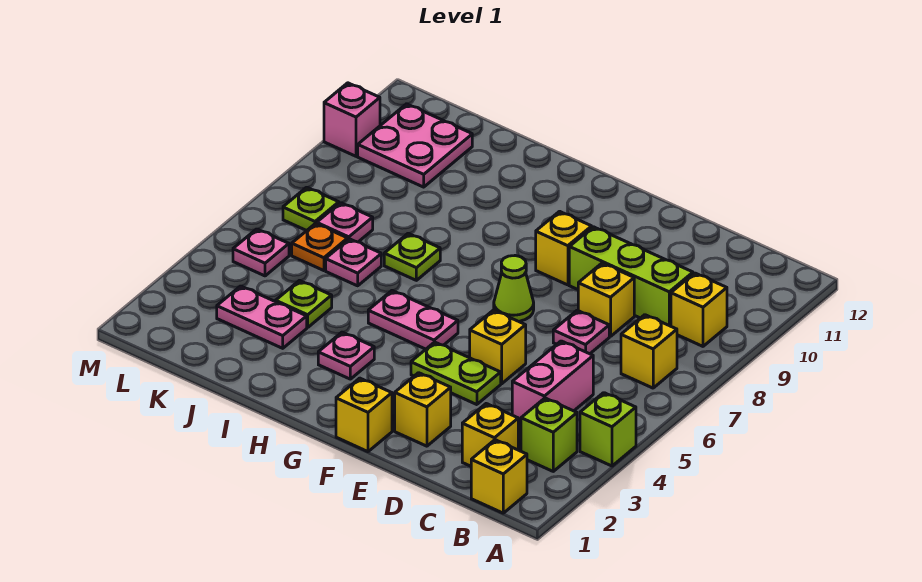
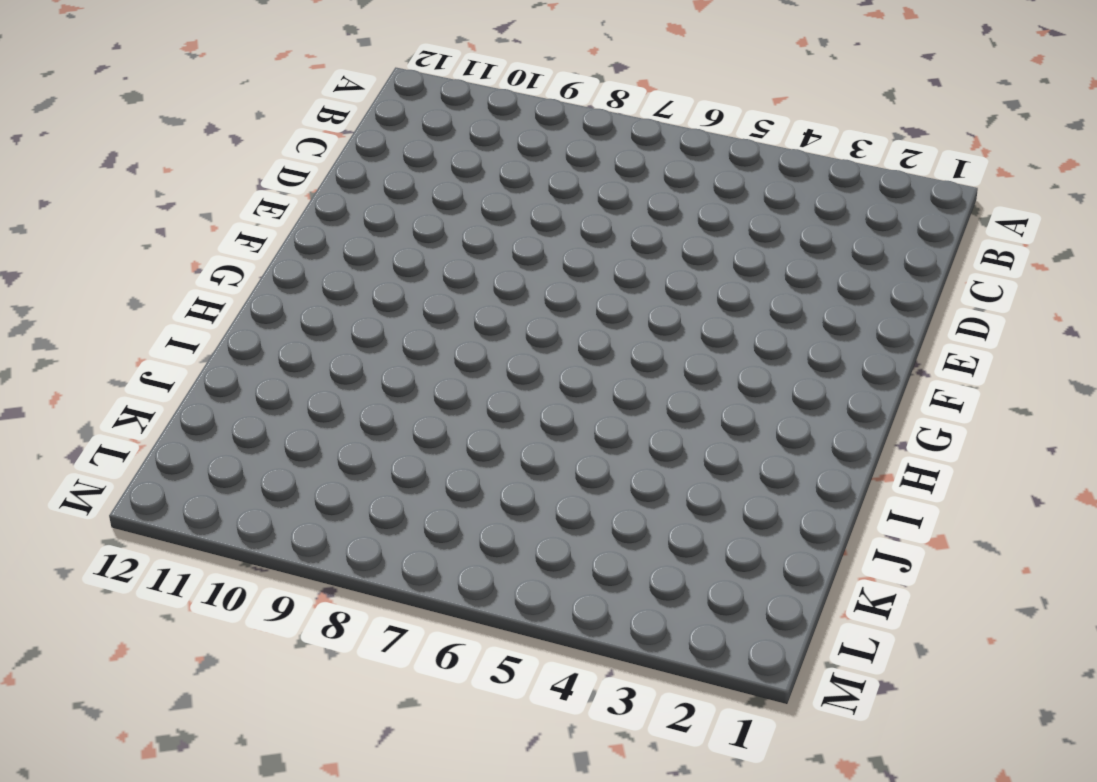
none -> lime 1x1 brick [580,393,636,466]
none -> yellow 1x1 brick [471,440,527,513]
none -> lime 1x1 brick [521,398,577,471]

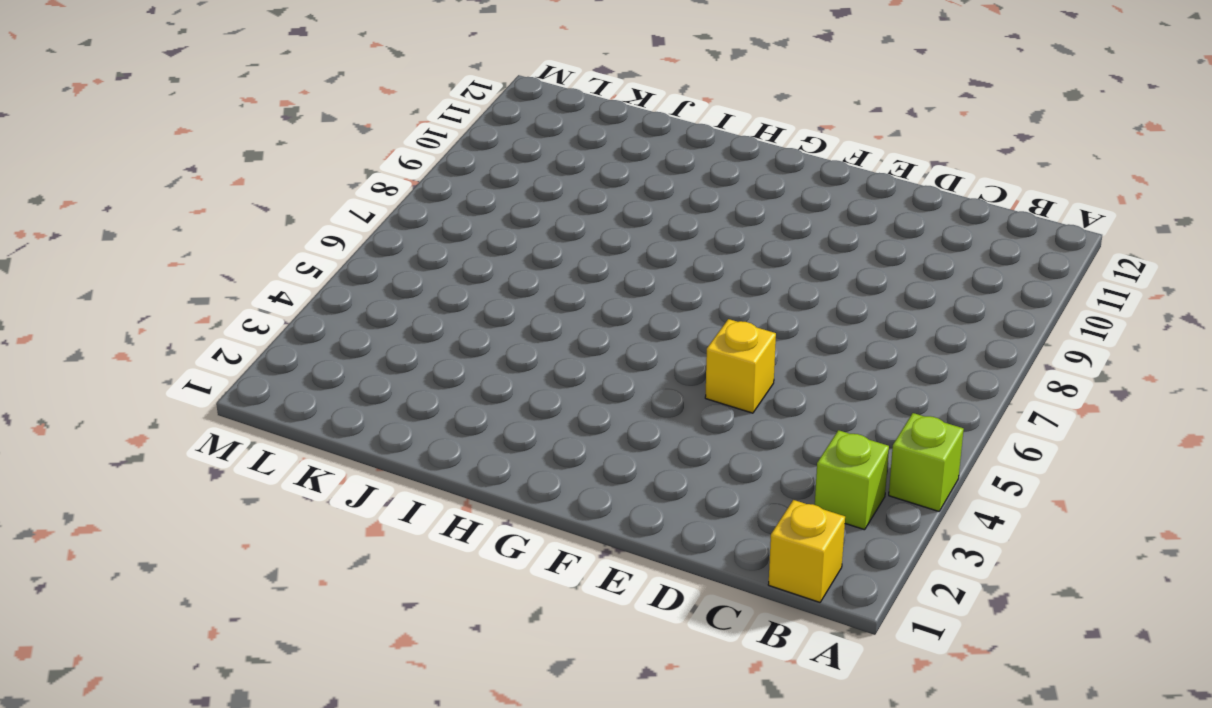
none -> yellow 1x1 brick [621,315,677,388]
none -> yellow 1x1 brick [671,273,727,346]
none -> yellow 1x1 brick [462,404,518,466]

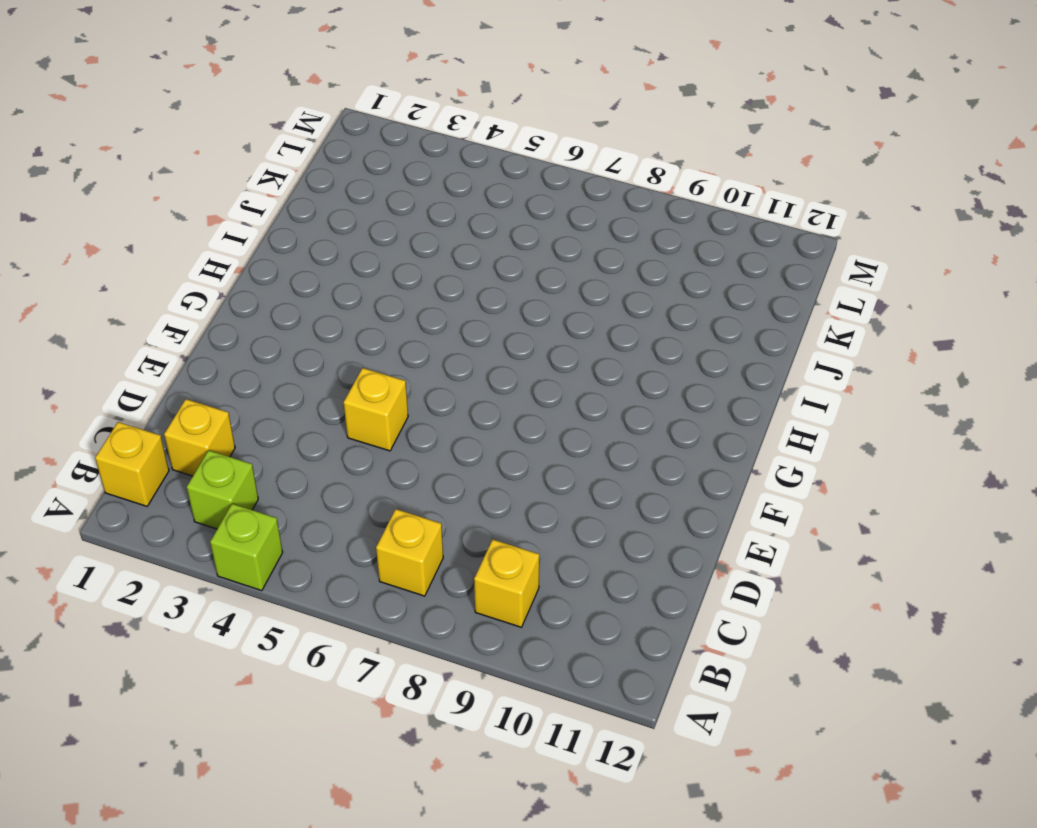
none -> pink 1x2 brick [512,341,593,425]
none -> lime 1x3 brick [569,227,693,326]
none -> pink 1x1 plate [553,310,609,354]

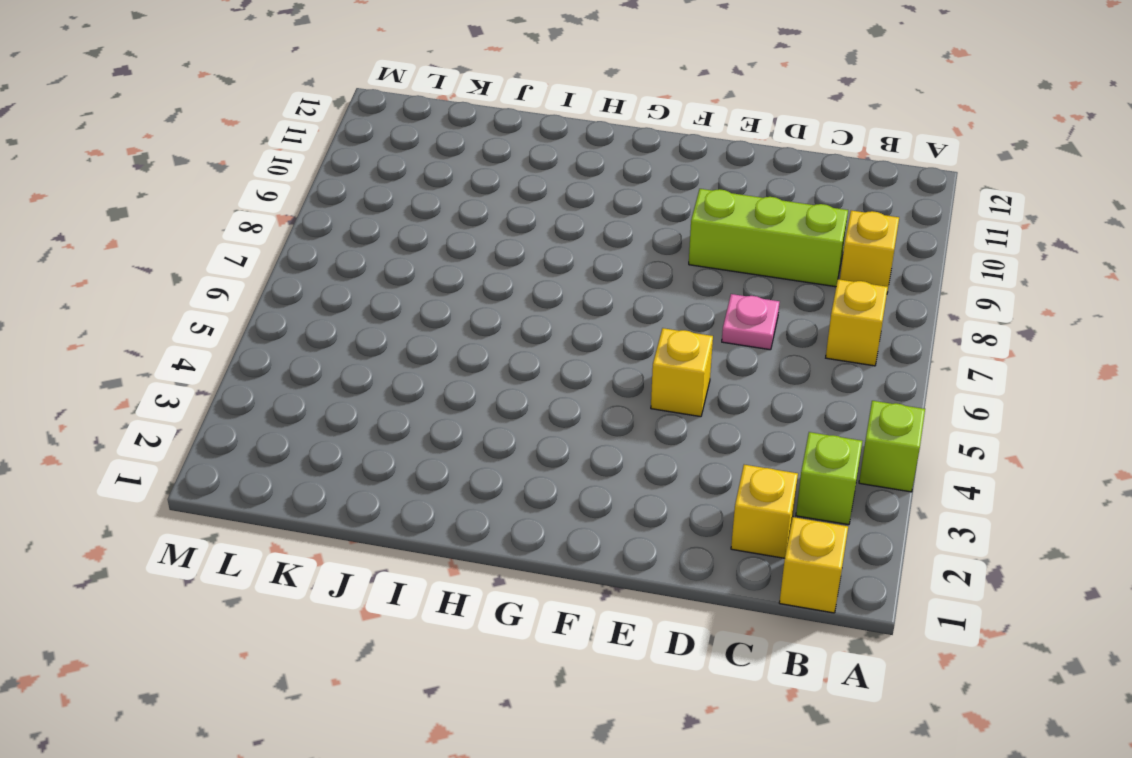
none -> pink 1x2 brick [512,341,593,425]
none -> yellow 1x1 brick [578,263,634,337]
none -> yellow 1x1 brick [395,373,451,446]

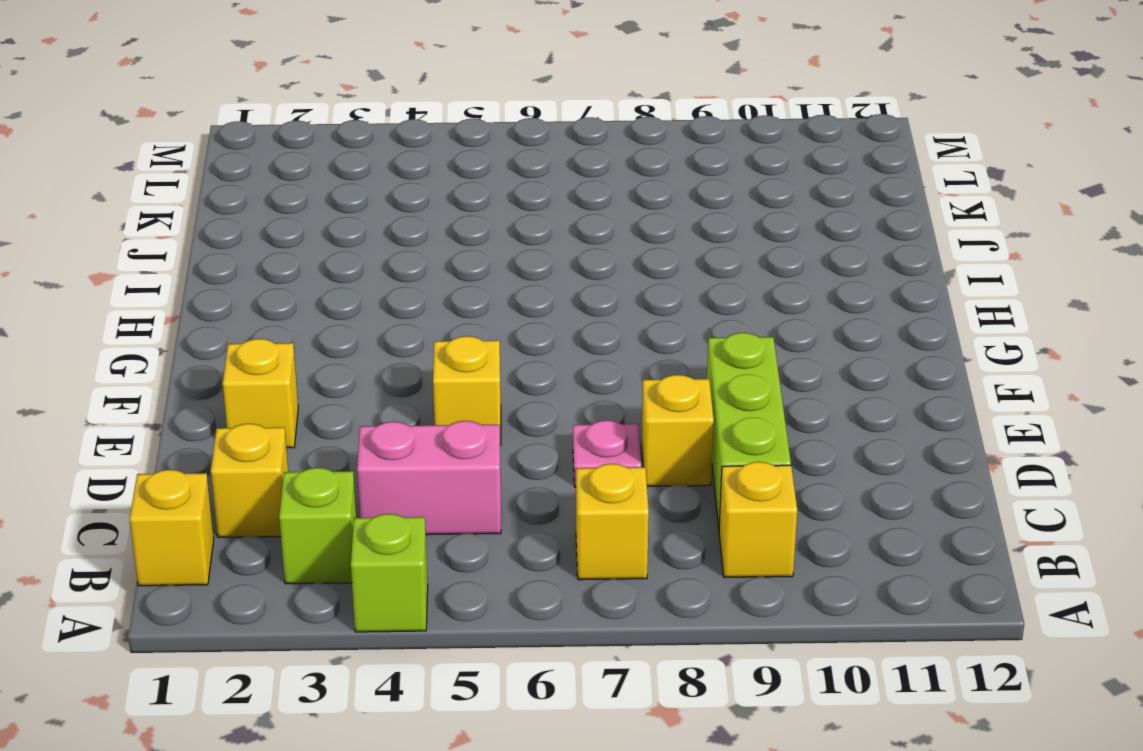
none -> lime 1x2 plate [411,342,501,405]
none -> yellow 1x1 brick [336,378,392,452]
none -> lime 1x1 cone [494,256,534,321]

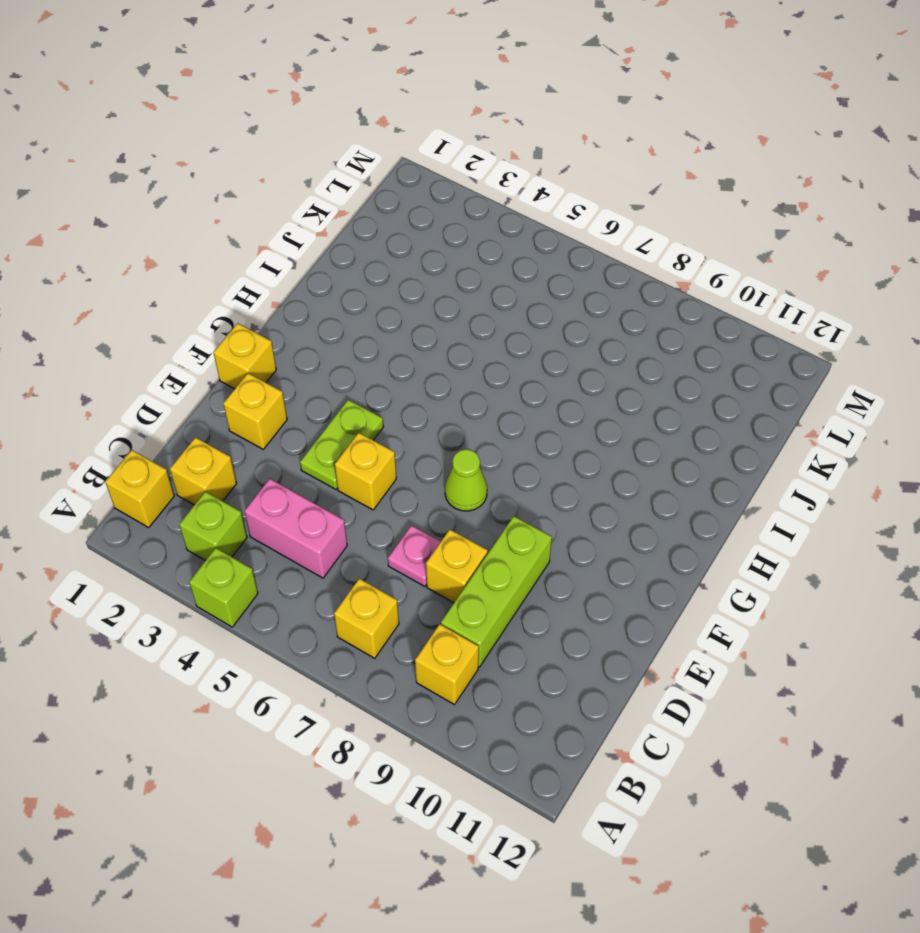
none -> yellow 1x1 brick [536,211,592,285]
none -> pink 1x2 plate [368,291,458,349]
none -> pink 1x1 plate [318,332,374,379]

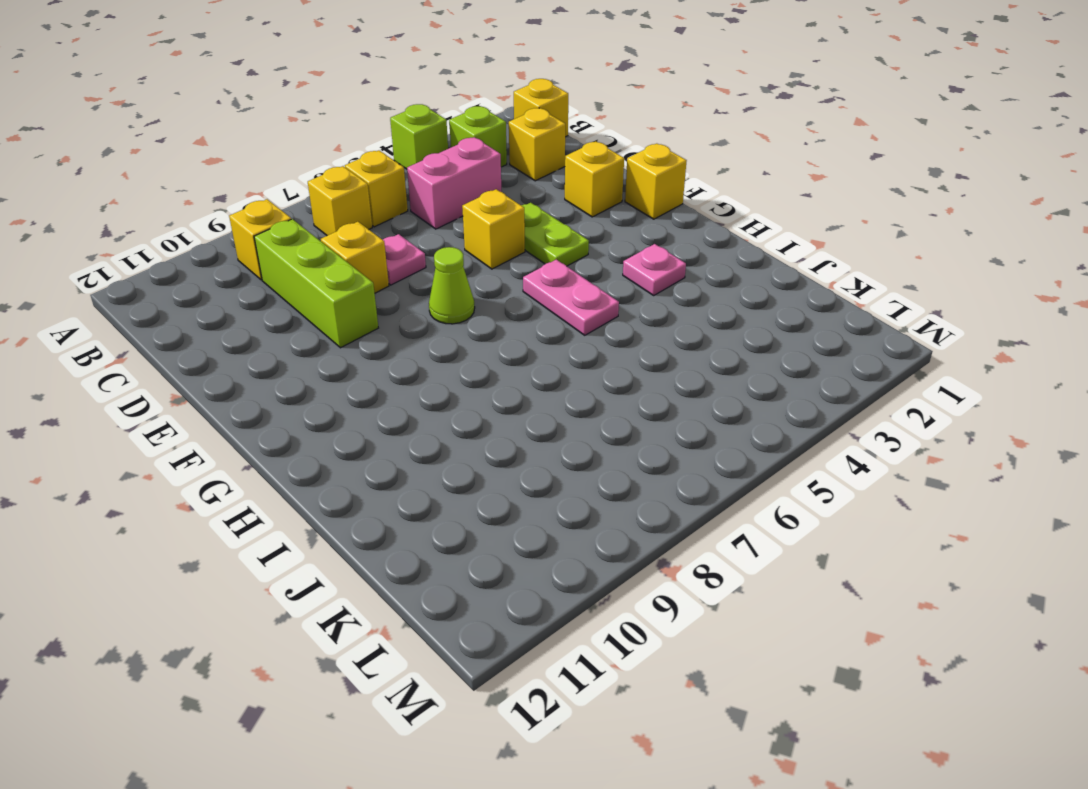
yellow 1x1 brick [345,151,408,227] -> yellow 1x1 brick moved to [536,211,592,285]
none -> lime 1x1 plate [384,233,440,280]
none -> pink 1x2 plate [217,286,307,348]
none -> lime 1x1 plate [276,281,332,327]

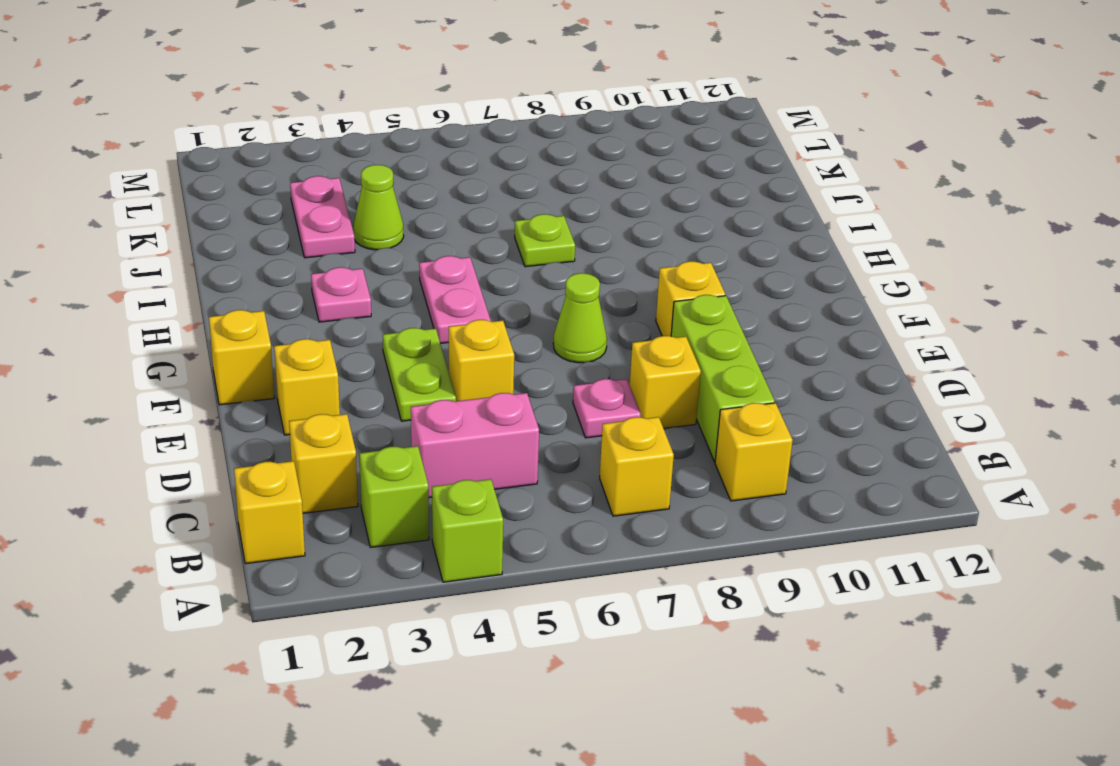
lime 1x1 cone [353,165,404,250] -> lime 1x1 plate [276,281,332,327]
none -> pink 1x1 plate [326,239,381,286]
none -> orange 1x1 plate [292,224,348,271]
none -> pink 1x1 plate [317,203,373,242]

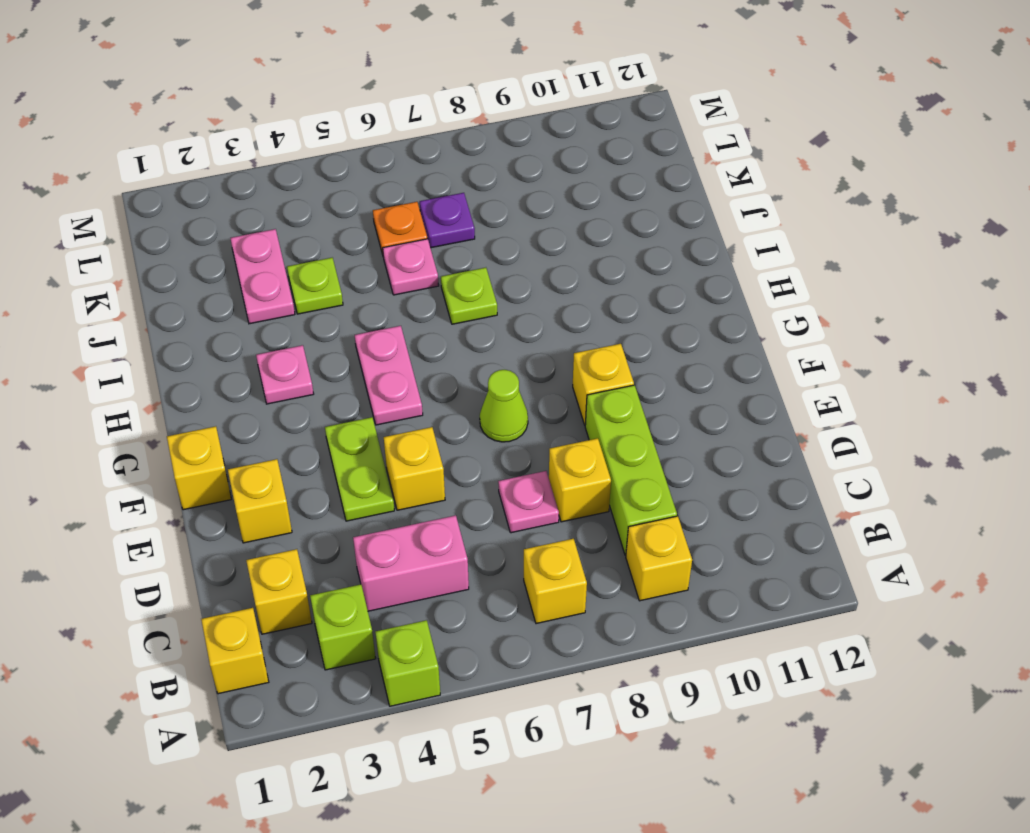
purple 1x1 plate [420,193,475,248] -> pink 1x1 plate [317,203,373,242]
none -> pink 2x2 plate [358,104,472,187]
none -> pink 1x1 plate [233,229,289,276]
none -> lime 1x1 plate [283,187,339,231]

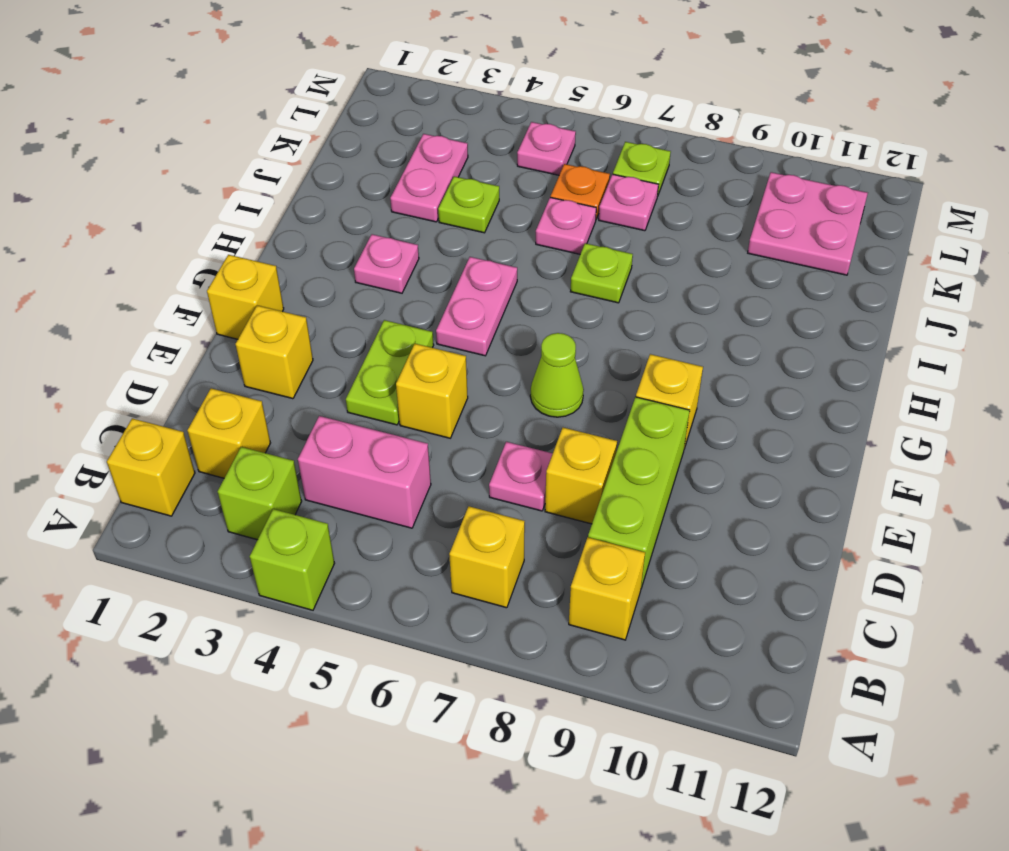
none -> pink 1x1 brick [324,83,380,156]

